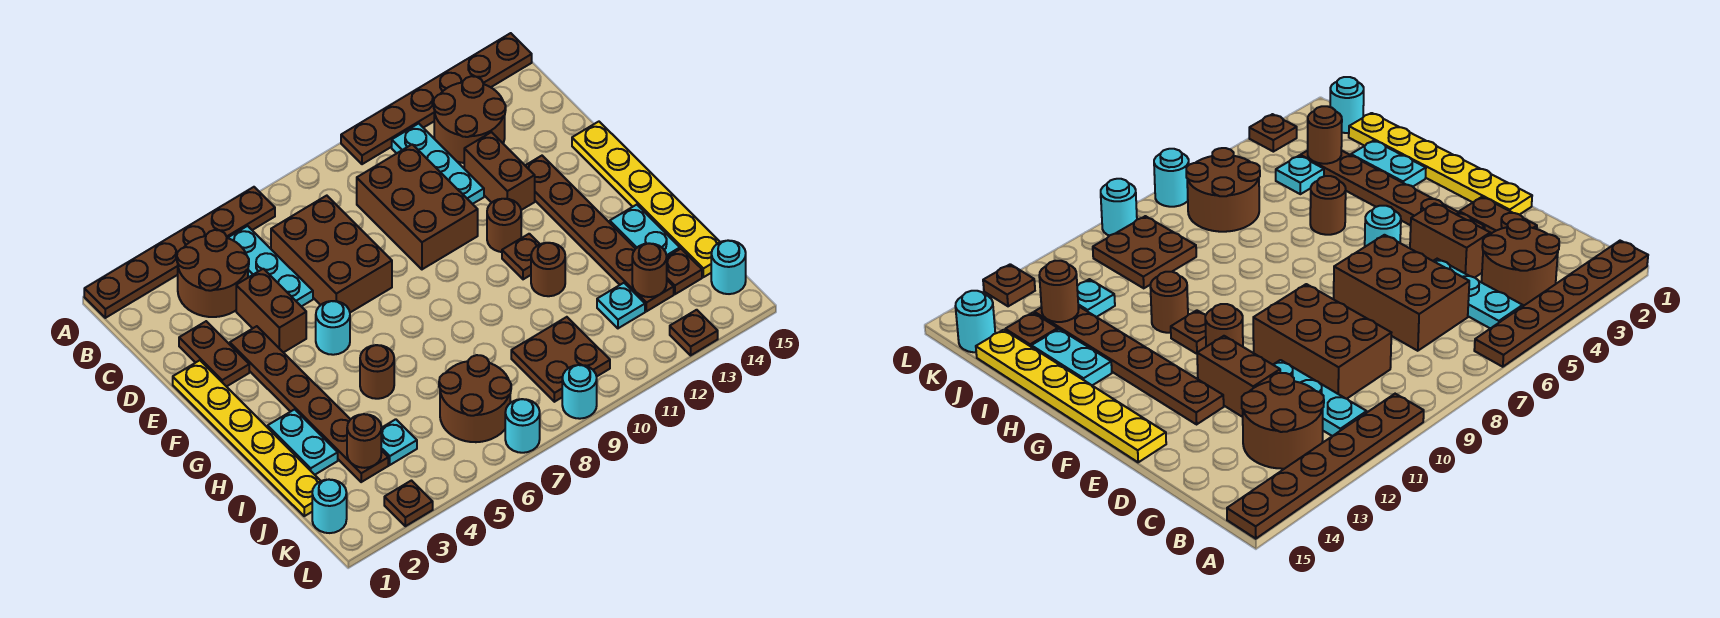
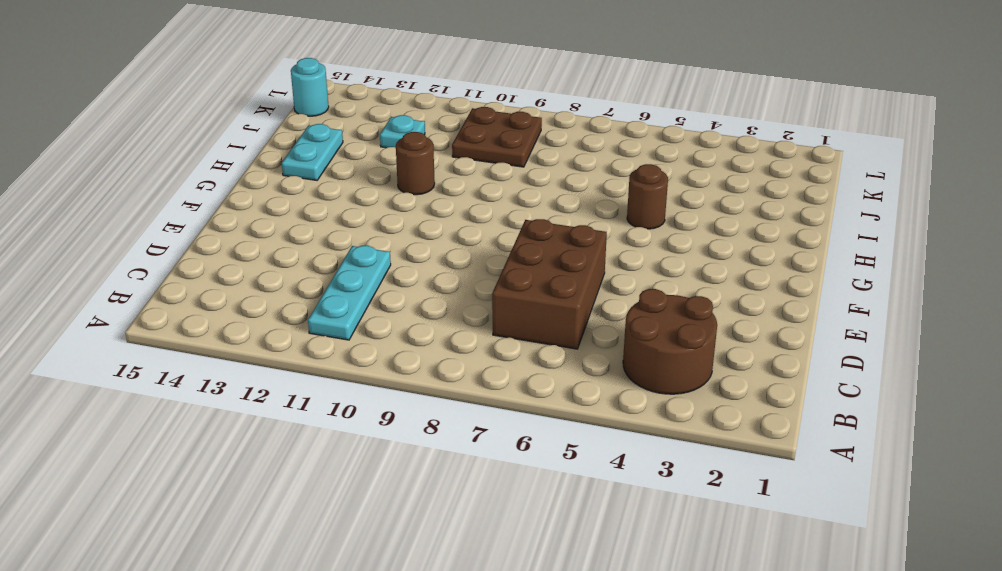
none -> brown 1x6 plate [84,187,275,318]
none -> brown 1x6 plate [341,33,532,164]
none -> cyan 1x3 plate [228,226,313,307]
none -> brown 2x2 round brick [434,76,506,163]

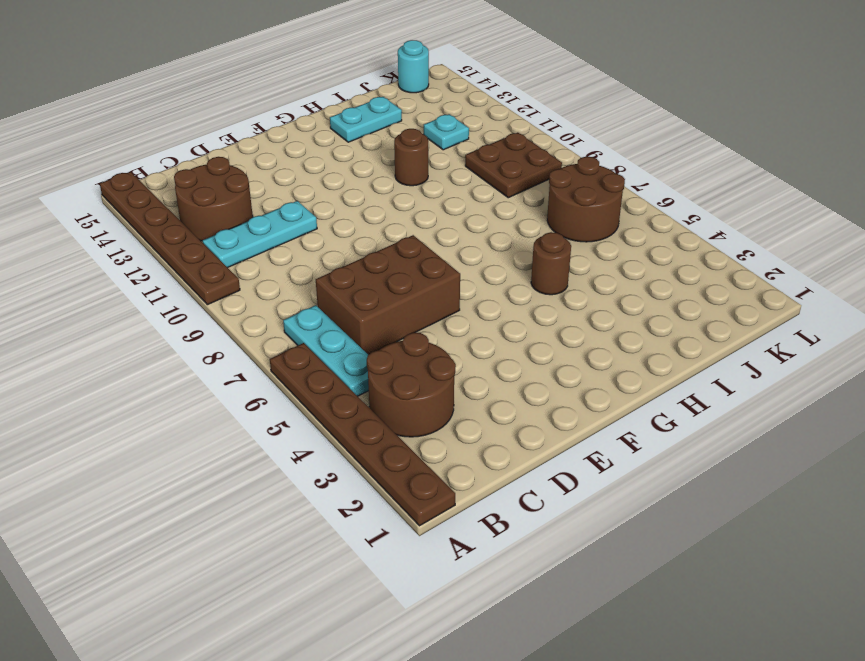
cyan 1x3 plate [283,305,369,396] -> cyan 1x3 plate turned to [228,226,313,307]
none -> brown 2x3 brick [357,144,478,269]
none -> brown 1x2 plate [179,321,249,387]
none -> brown 1x2 brick [236,269,306,353]
none -> brown 1x2 brick [464,132,535,210]

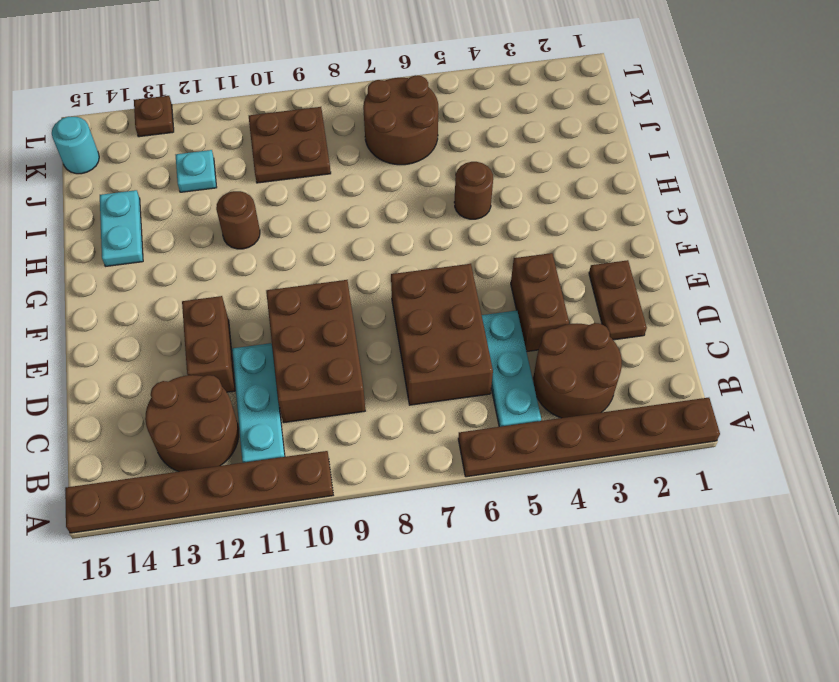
none -> yellow 1x6 plate [173,360,321,516]
none -> brown 1x6 plate [230,326,388,482]
none -> brown 1x6 plate [525,156,674,311]
none -> yellow 1x6 plate [572,122,720,277]

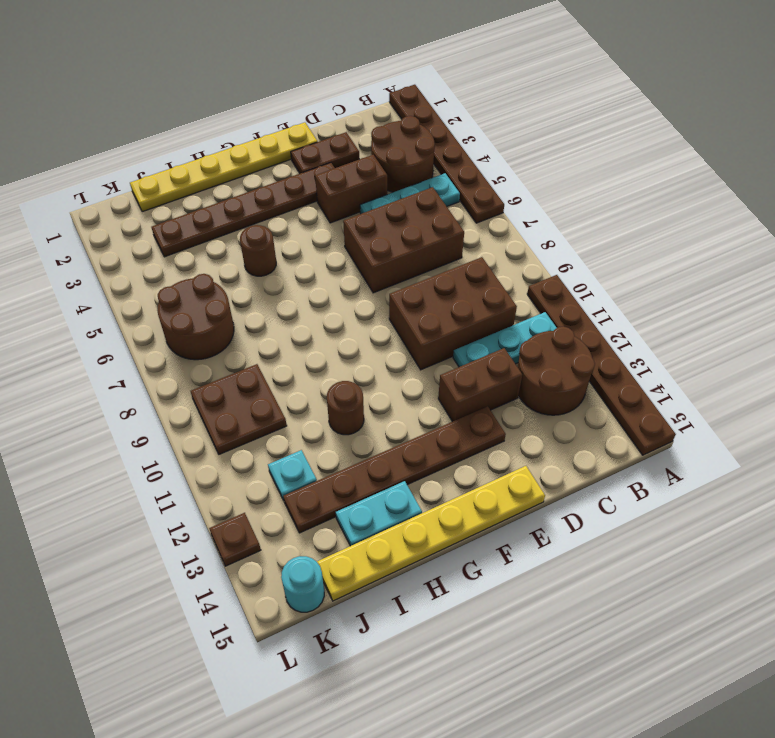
none -> cyan 1x1 round brick [316,301,350,355]
none -> brown 1x1 round brick [487,199,521,252]
none -> brown 1x1 plate [502,234,540,279]
none -> cyan 1x2 plate [268,409,338,475]

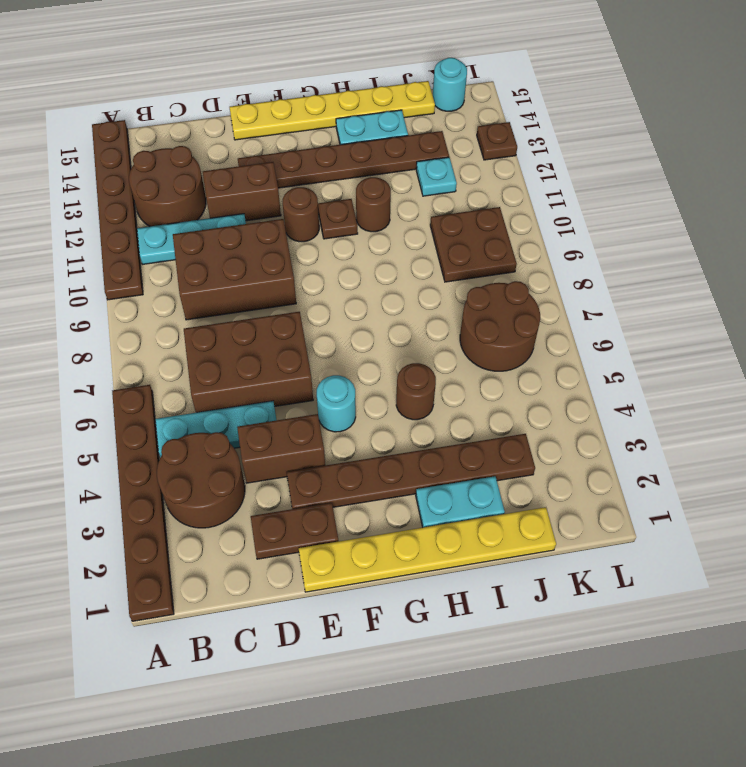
none -> cyan 1x1 plate [381,419,417,465]
none -> brown 1x1 plate [667,249,702,294]
none -> cyan 1x1 round brick [312,480,347,533]
none -> brown 1x1 plate [384,481,433,526]

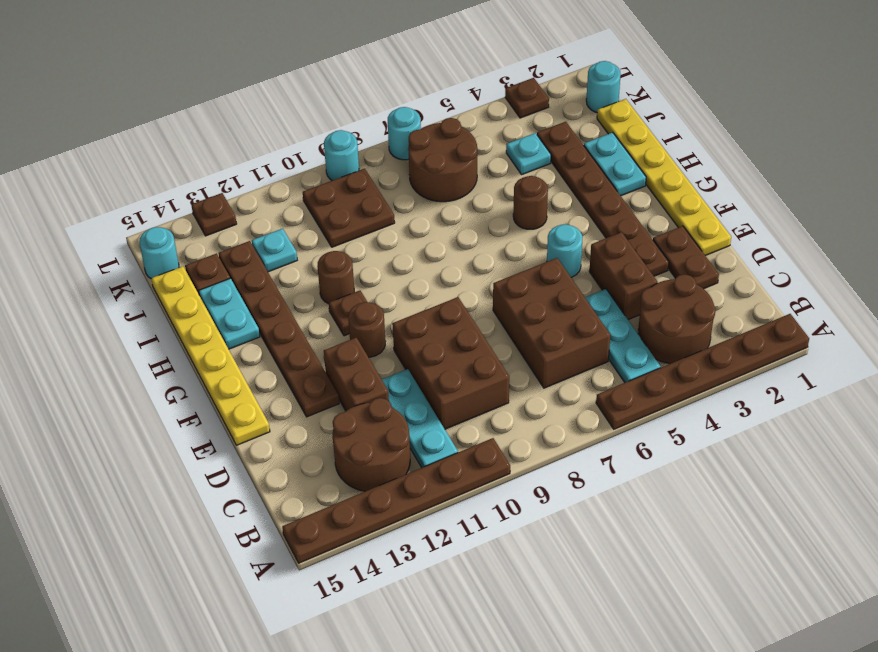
none -> brown 1x1 round brick [347,414,381,468]
none -> brown 1x1 round brick [632,243,667,297]

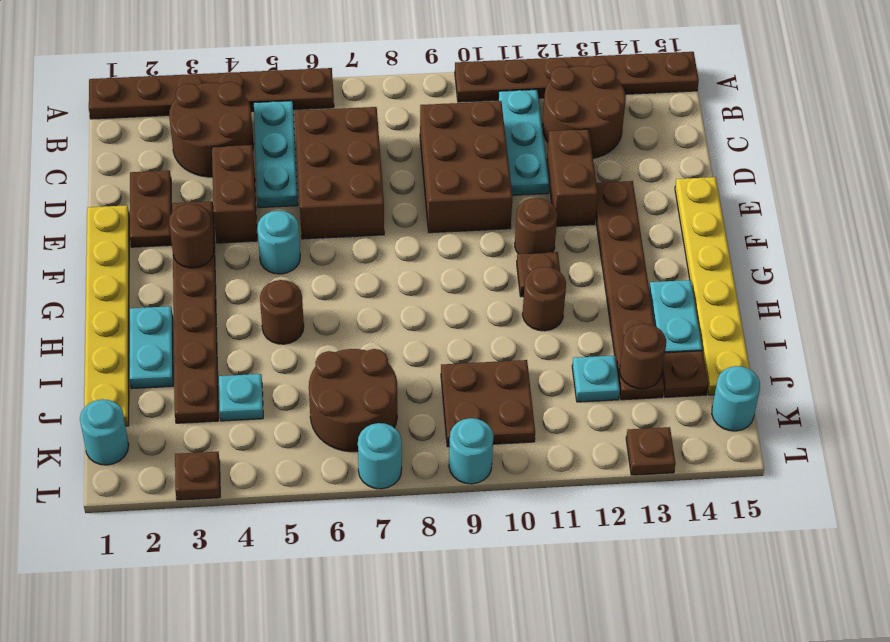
brown 1x1 round brick [169,204,214,268] -> brown 1x1 round brick moved to [347,414,381,468]

